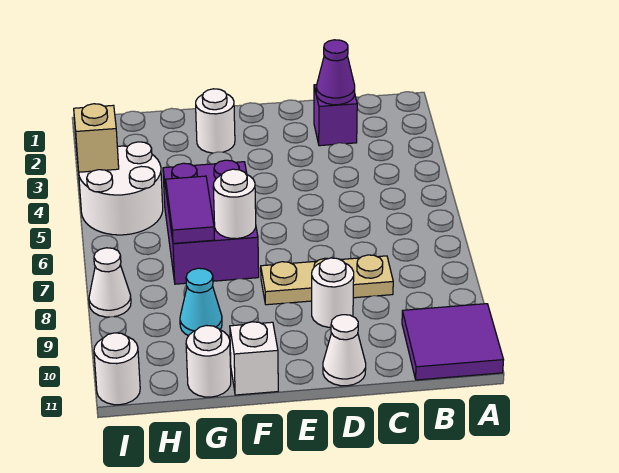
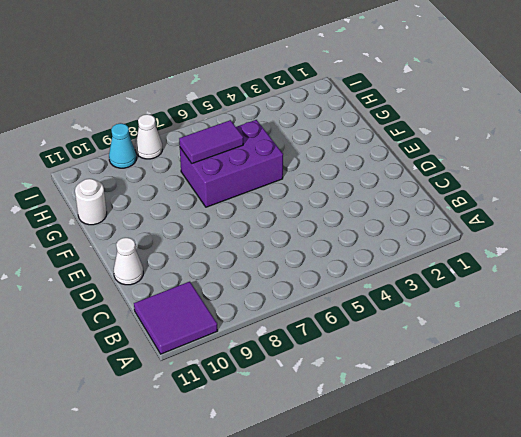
cyan 1x1 cone [109,124,137,168] -> cyan 1x1 cone moved to [180,268,222,336]
none -> purple 1x1 brick [314,85,357,146]
none -> tan 1x3 plate [261,255,393,305]
none -> white 1x1 round brick [312,258,354,327]

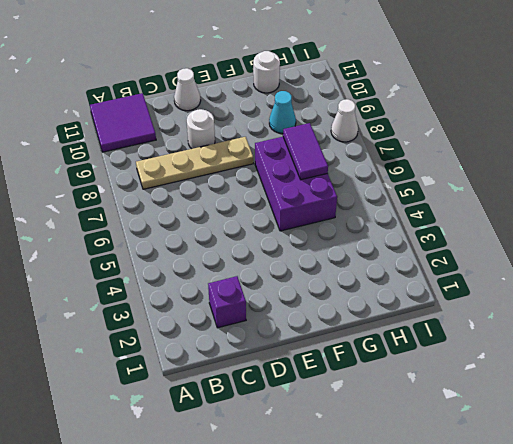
tan 1x4 plate [136,137,253,189] -> tan 1x3 plate [261,255,393,305]
none -> white 1x1 round brick [196,89,235,153]
none -> white 1x1 brick [230,322,278,395]
none -> white 2x2 round brick [79,142,163,235]

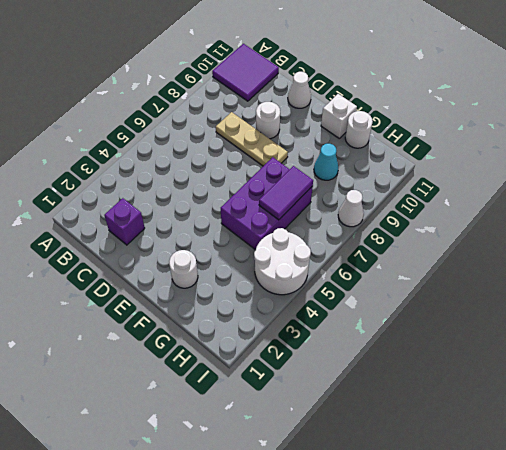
none -> white 1x1 round brick [94,333,140,405]
none -> purple 1x1 cone [316,40,355,105]
none -> white 1x1 round brick [213,169,256,239]

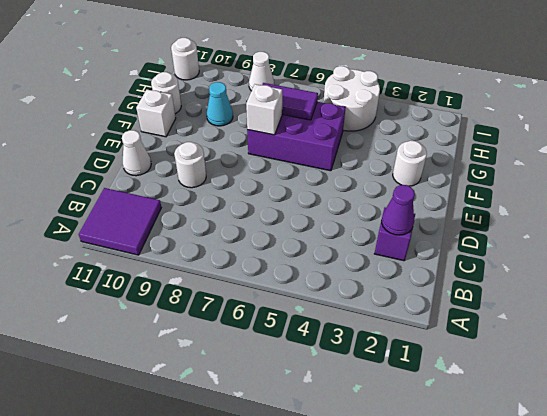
white 1x1 brick [246,84,282,135] -> white 1x1 round brick [213,169,256,239]
none -> tan 1x3 plate [261,255,393,305]
none -> tan 1x1 brick [74,104,119,172]

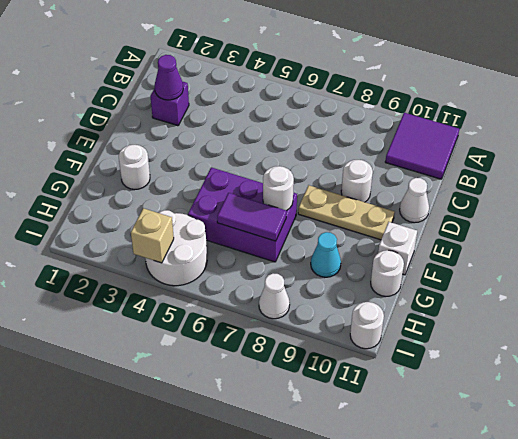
tan 1x3 plate [298,185,395,240] -> tan 1x3 plate turned to [261,255,393,305]

